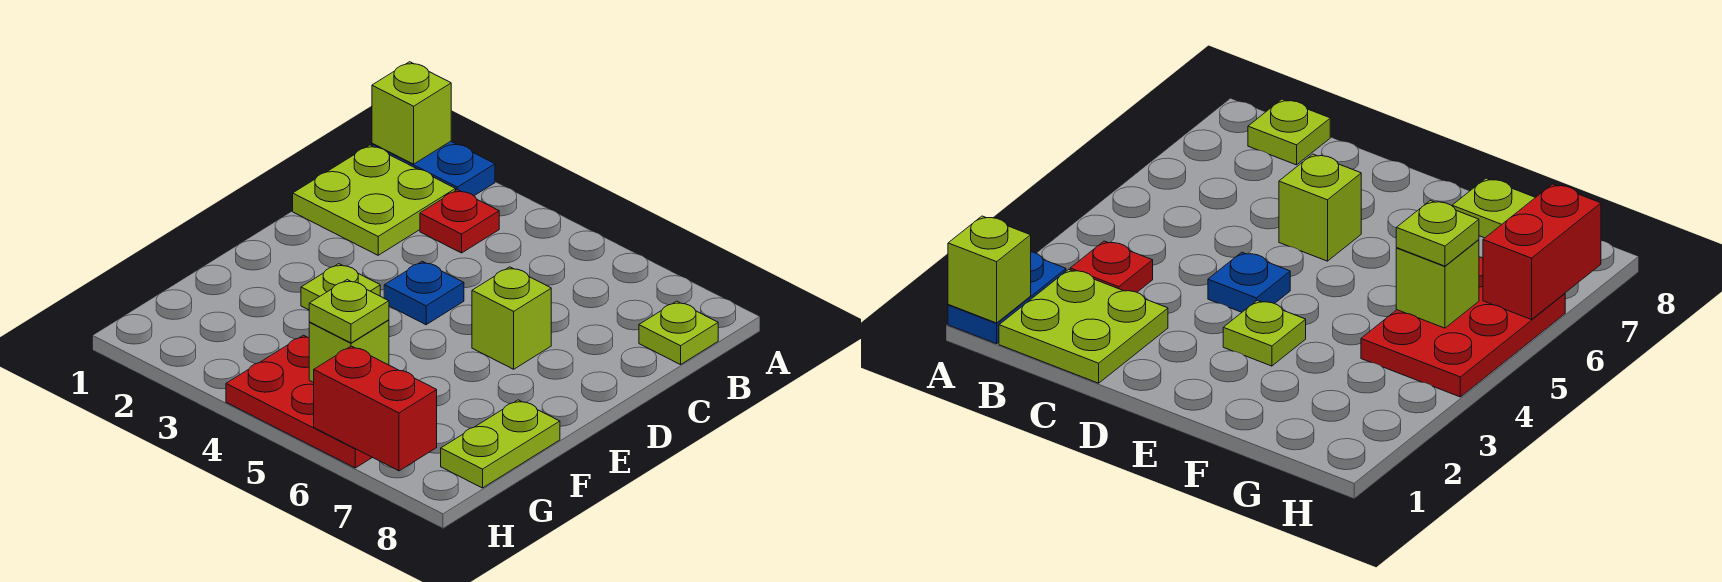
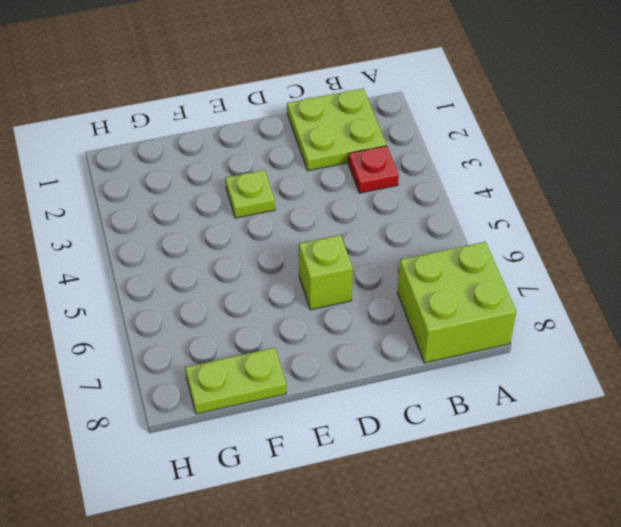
lime 2x2 brick [397,242,516,363] -> lime 1x1 plate [639,301,718,365]
none -> blue 1x2 plate [372,141,495,196]
none -> blue 1x1 plate [384,261,464,325]
none -> red 2x3 plate [226,335,372,468]

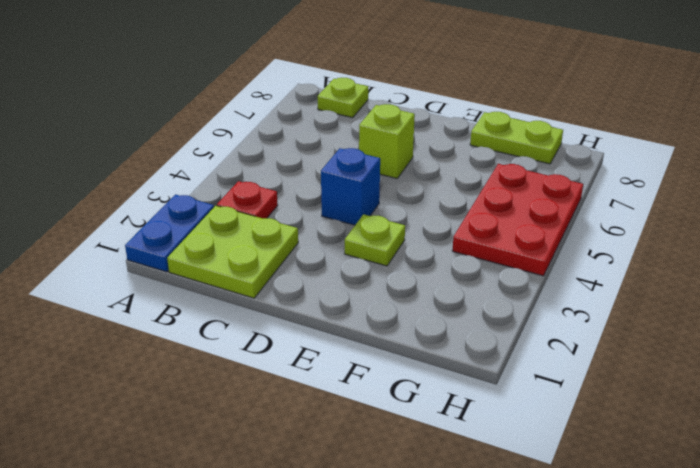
blue 1x1 brick [321,148,380,225] -> blue 1x1 plate [384,261,464,325]
none -> lime 1x1 brick [372,62,451,164]
none -> lime 1x1 brick [309,320,389,383]
none -> red 1x2 brick [314,346,437,471]

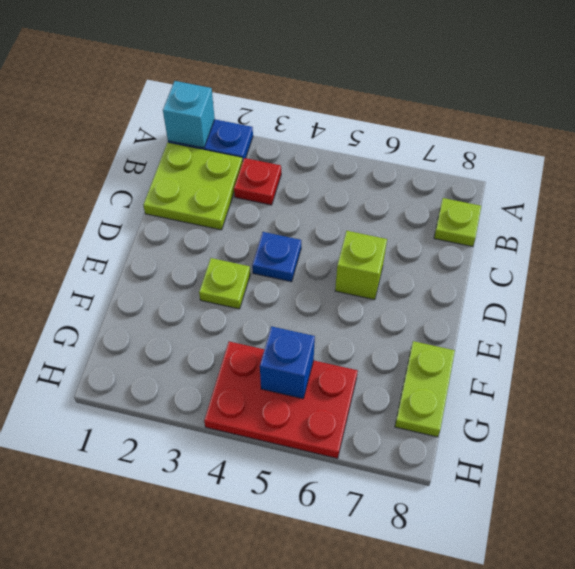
cyan 1x1 brick [163,81,215,148] -> lime 1x1 brick [372,62,451,164]
blue 1x1 brick [260,326,315,399] -> lime 1x1 brick [309,320,389,383]
none -> red 1x2 brick [314,346,437,471]
none -> lime 1x1 plate [309,280,389,343]

